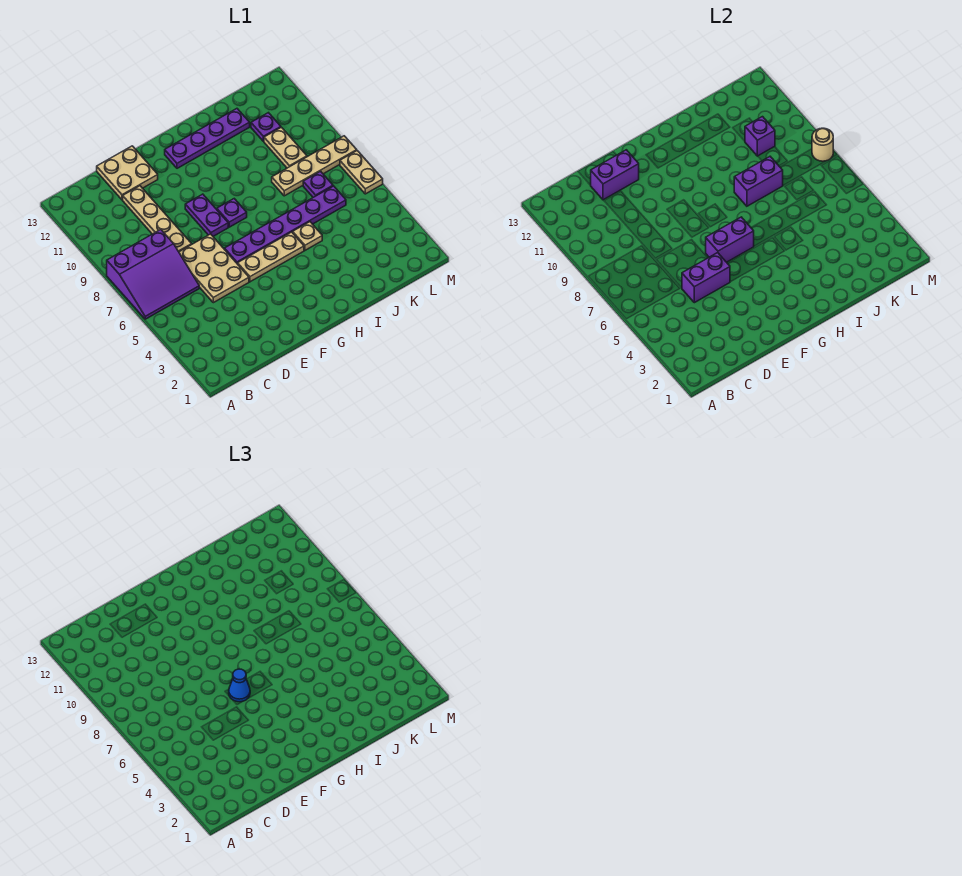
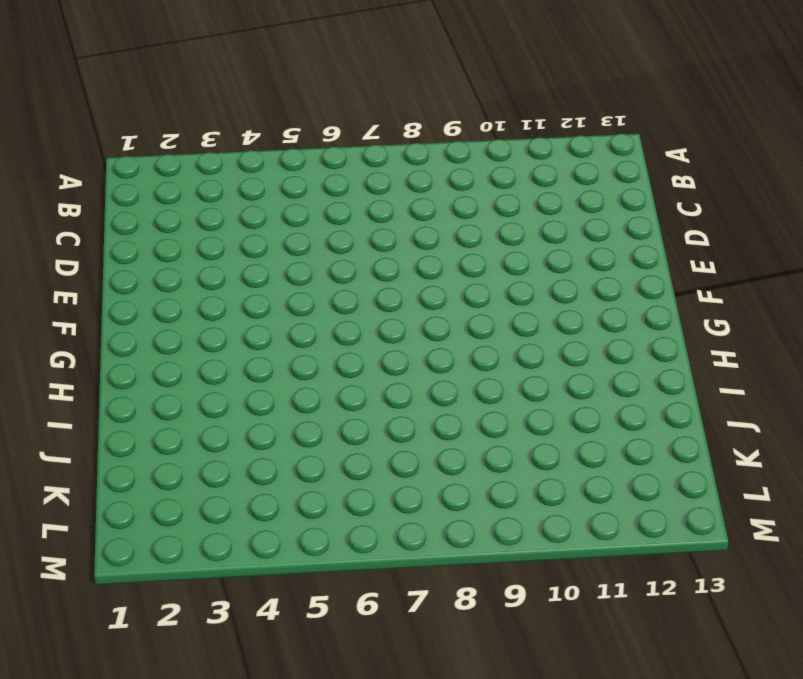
none -> purple 3x3 slope [107,230,199,319]
none -> tan 2x3 plate [179,234,249,303]
none -> tan 1x4 plate [123,186,192,252]

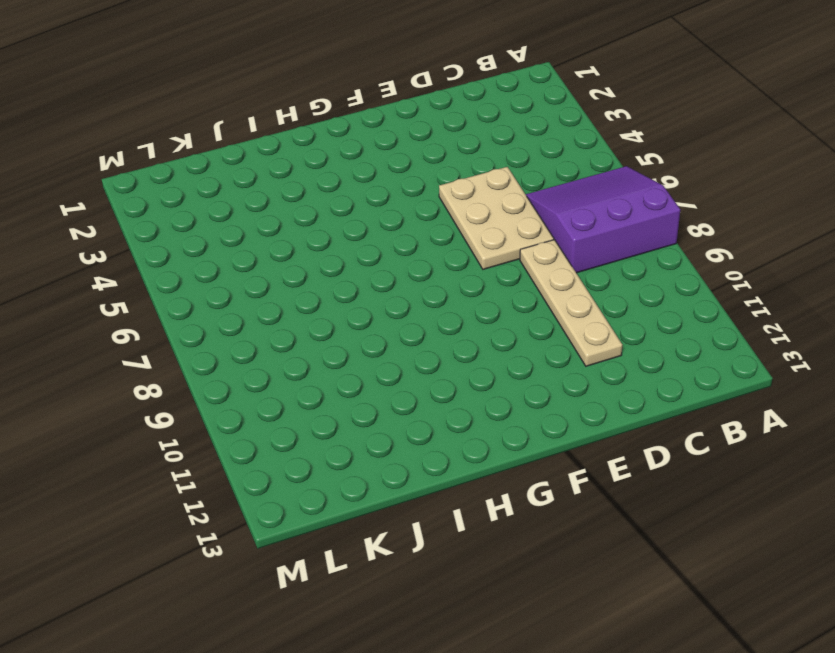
none -> tan 2x2 plate [97,146,158,200]
none -> tan 1x3 plate [238,232,304,282]
none -> purple 1x6 plate [225,186,346,264]

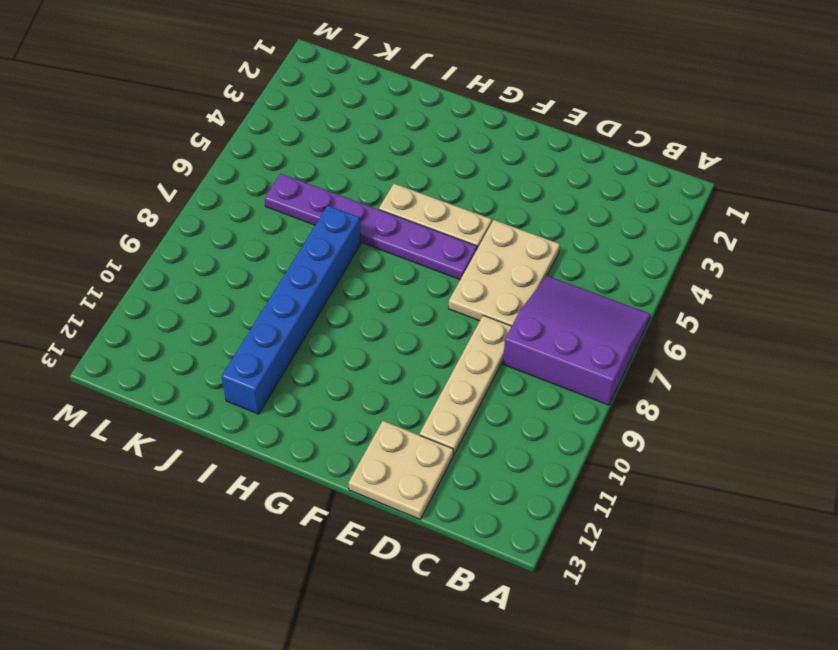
blue 1x6 brick [222,206,361,414] -> purple 1x4 plate [165,109,250,168]
none -> purple 1x2 plate [185,194,228,236]
none -> purple 1x1 plate [217,199,247,227]
none -> tan 1x1 plate [293,222,322,250]

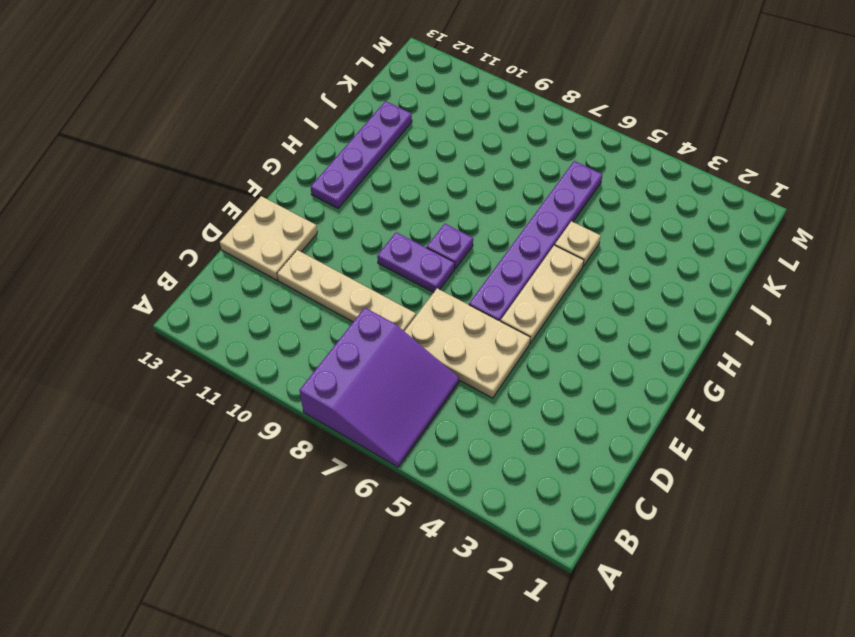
none -> tan 1x4 plate [272,136,357,196]
none -> purple 1x1 plate [303,171,333,197]
none -> tan 1x2 plate [264,127,307,168]

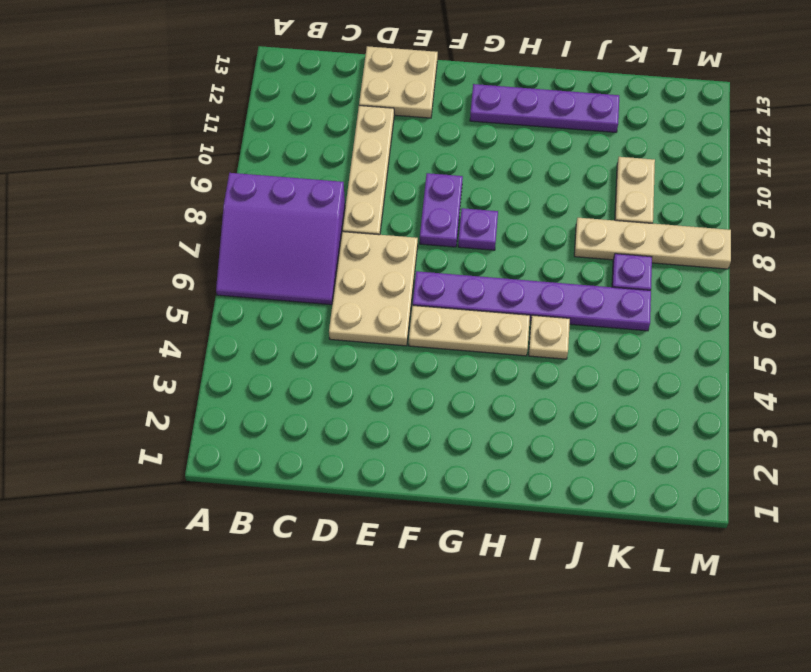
none -> purple 1x1 plate [251,113,281,141]
none -> tan 1x2 plate [340,151,383,194]
none -> purple 1x2 brick [682,253,730,303]

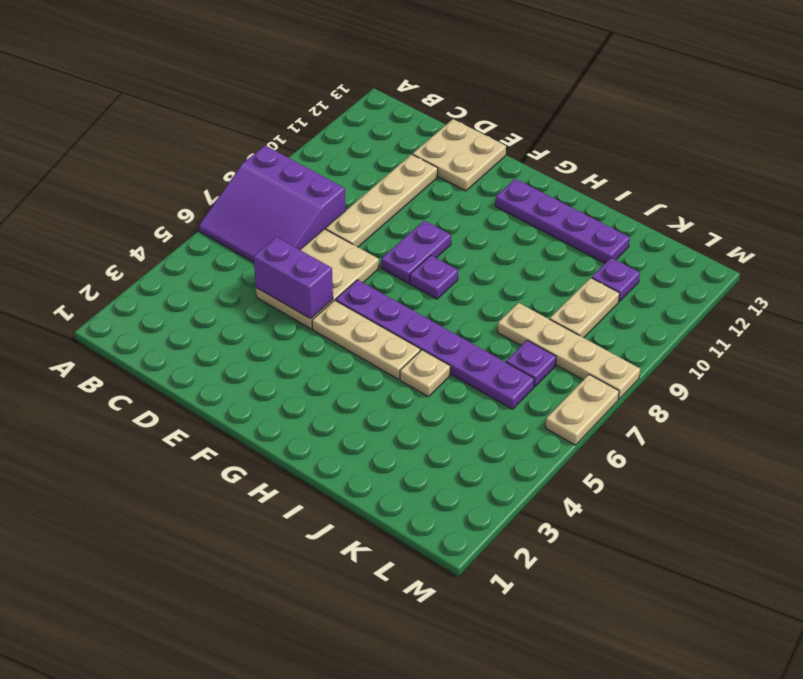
none -> purple 1x2 brick [591,150,639,200]
none -> purple 1x2 brick [706,217,754,262]
none -> purple 1x2 brick [734,157,783,206]

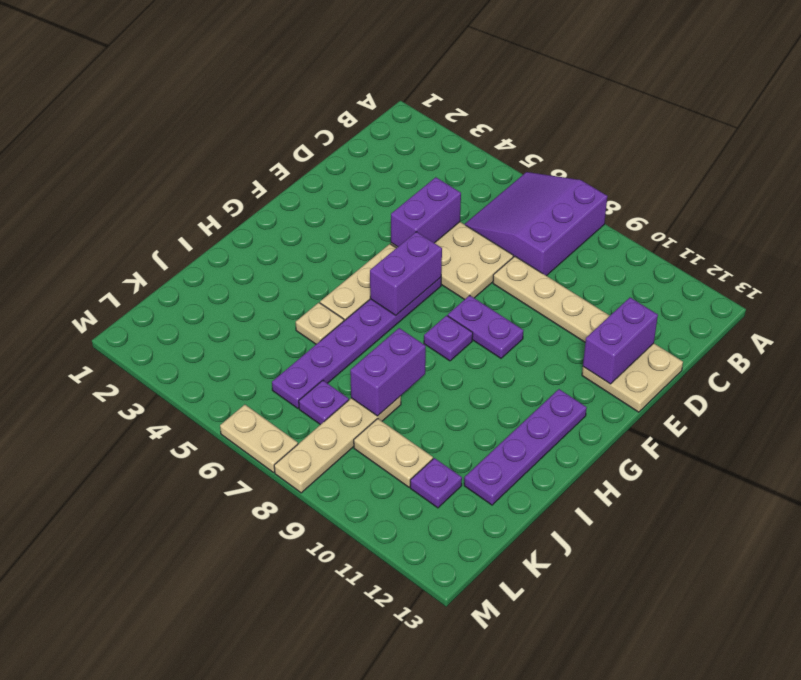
none -> purple 1x1 brick [745,117,775,156]
none -> tan 1x1 round brick [812,128,833,161]
none -> blue 1x1 cone [229,669,250,702]

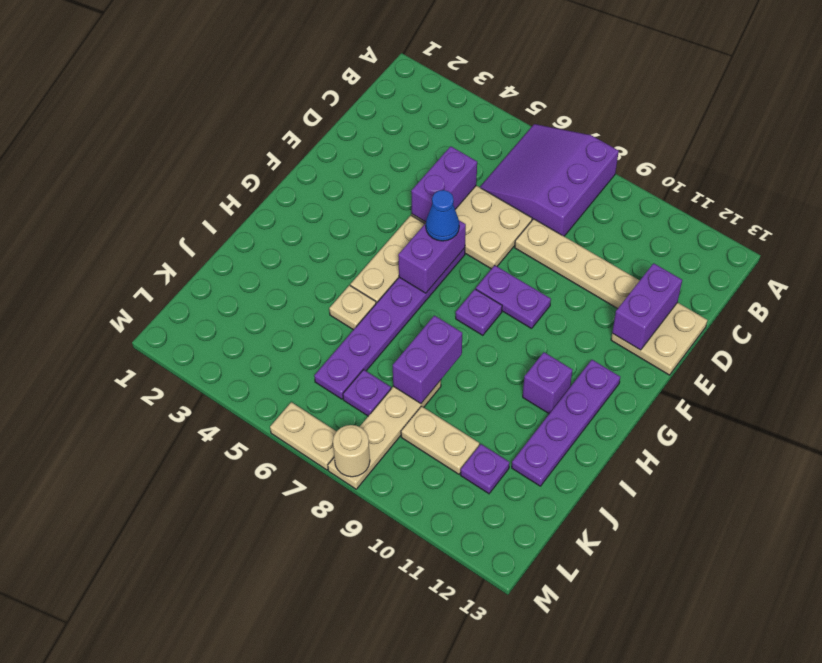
purple 1x1 brick [523,352,572,414] -> purple 1x1 brick moved to [745,117,775,156]

